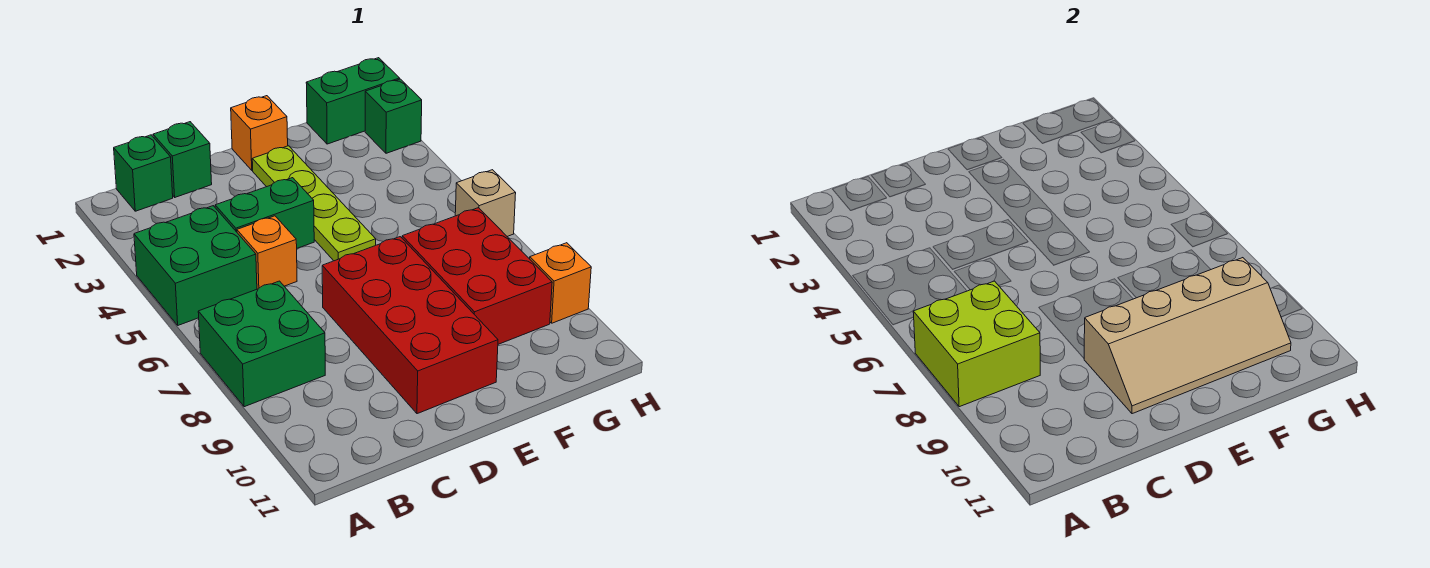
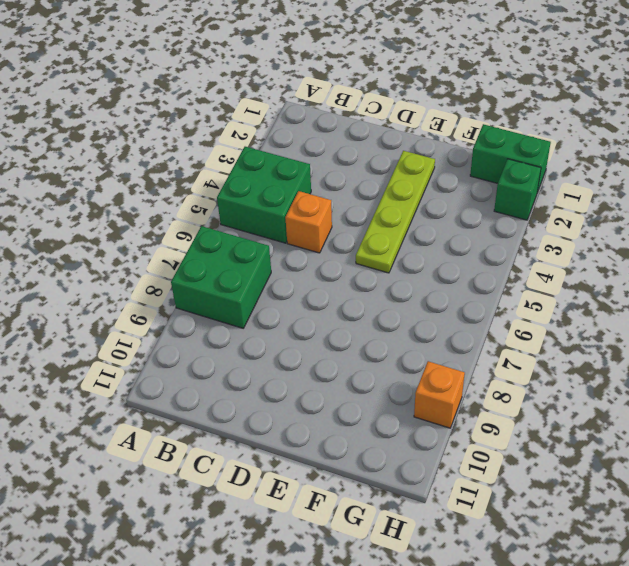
none -> green 1x1 brick [114,135,173,211]
none -> green 1x1 brick [153,122,212,197]
none -> green 1x2 brick [215,178,314,248]

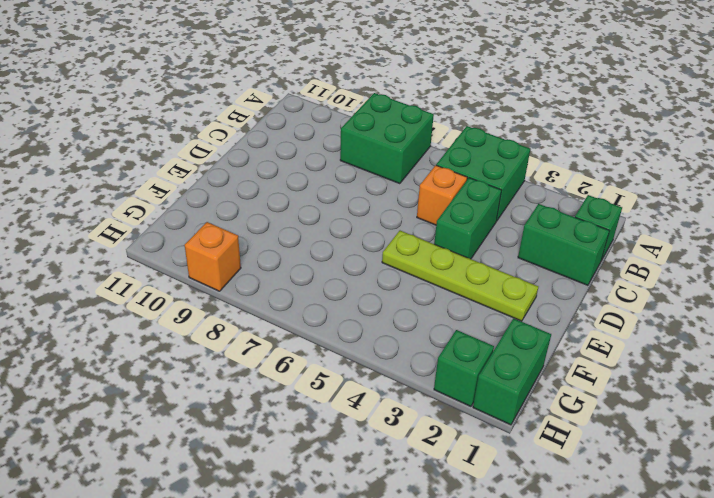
green 1x2 brick [518,204,609,285] -> green 1x1 brick [153,122,212,197]
none -> red 2x4 brick [322,237,498,414]
none -> orange 1x1 brick [231,96,288,170]
none -> red 2x3 brick [402,208,552,344]

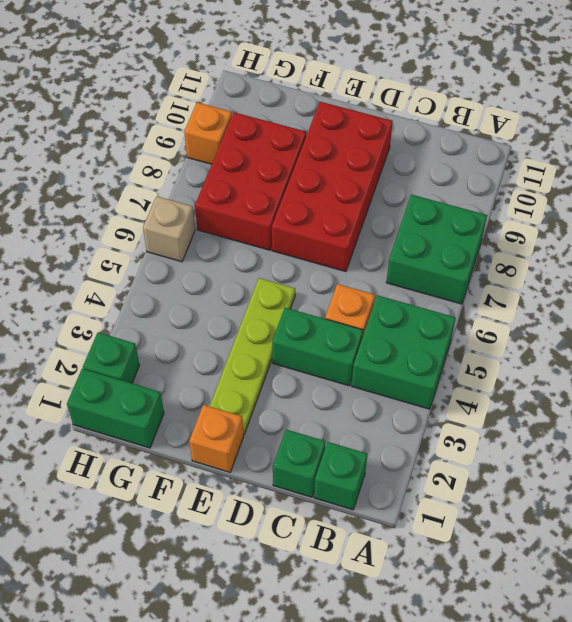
none -> lime 2x2 brick [913,281,1040,407]
none -> tan 2x4 slope [1084,258,1291,414]

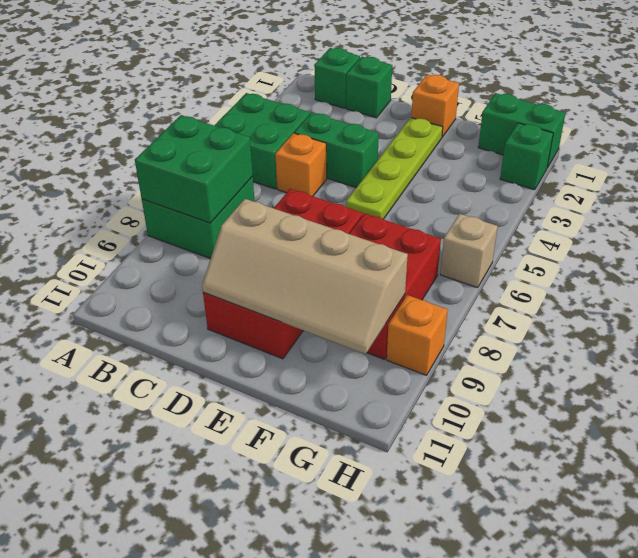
green 2x2 brick [135,115,253,223] -> lime 2x2 brick [913,281,1040,407]

